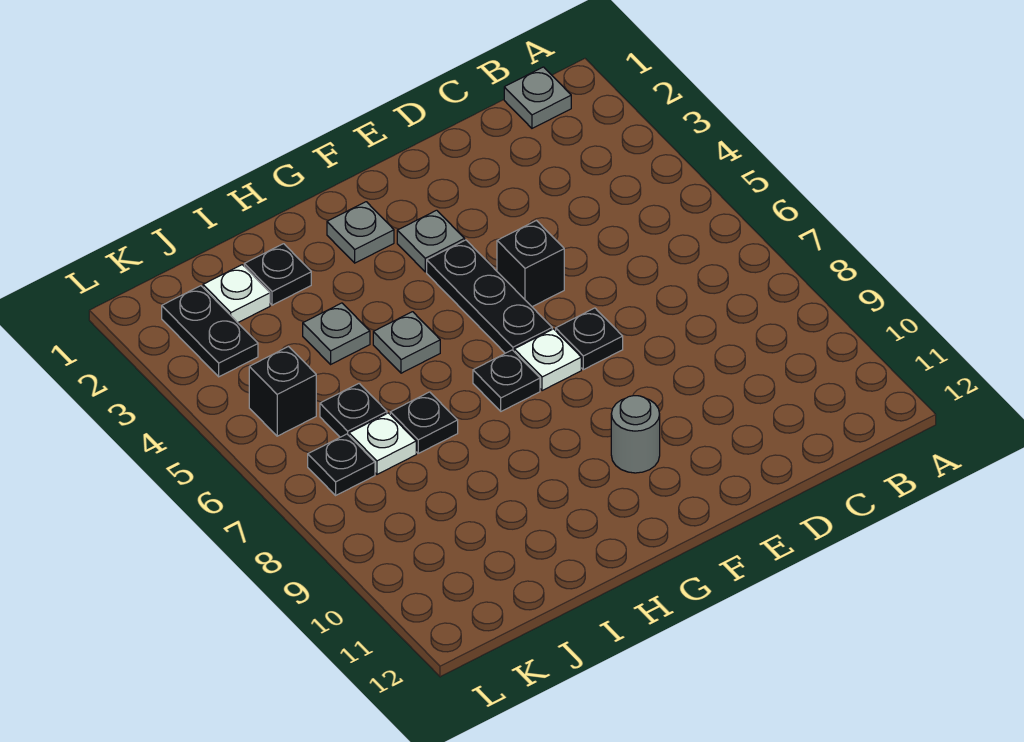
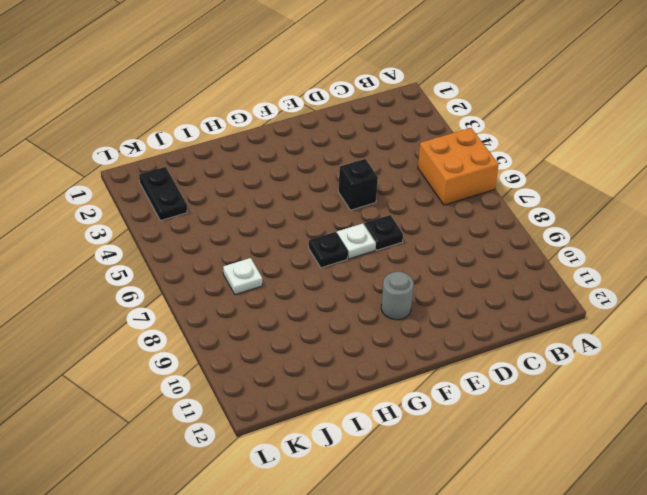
orange 2x2 brick [418,128,499,205] -> none
none -> grey 1x1 plate [504,67,571,128]
none -> grey 1x1 plate [397,210,465,272]
none -> black 1x3 plate [427,240,552,353]

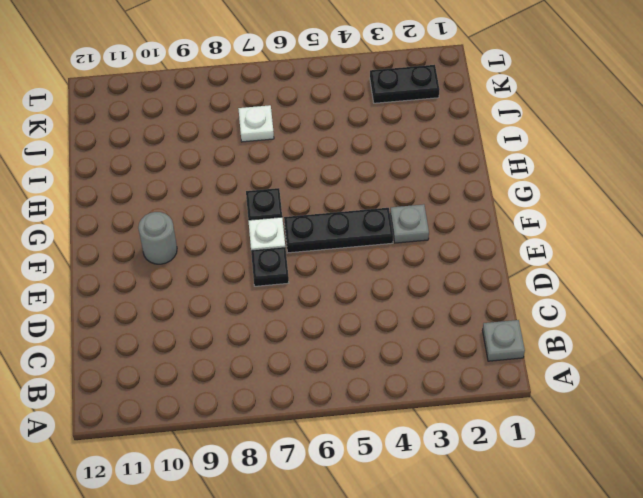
none -> black 1x1 brick [497,221,564,307]
none -> grey 1x1 plate [327,202,394,263]
none -> grey 1x1 plate [373,312,440,373]

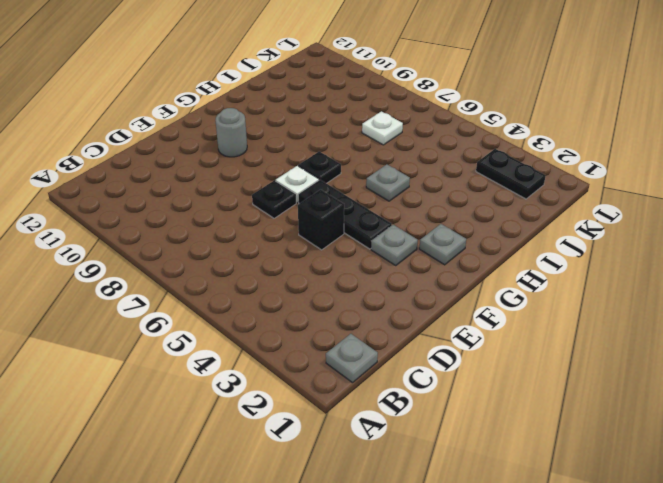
none -> black 1x1 plate [244,244,311,305]
none -> grey 1x1 plate [303,303,370,364]
none -> black 1x1 plate [390,392,458,453]

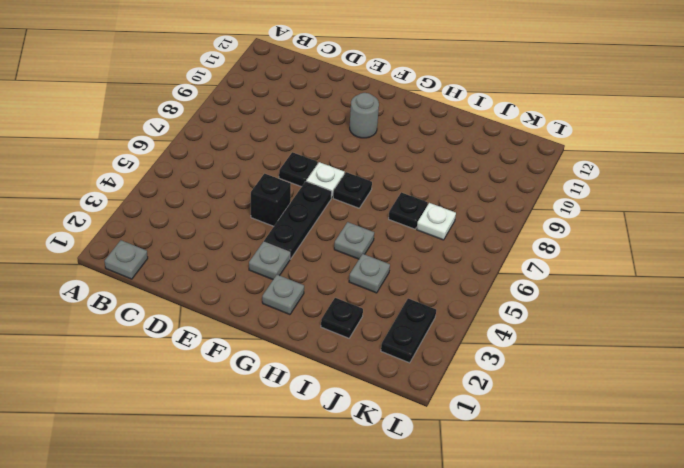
none -> white 1x1 plate [203,265,270,323]
none -> black 1x1 plate [320,383,387,437]
none -> black 1x1 brick [249,347,316,436]

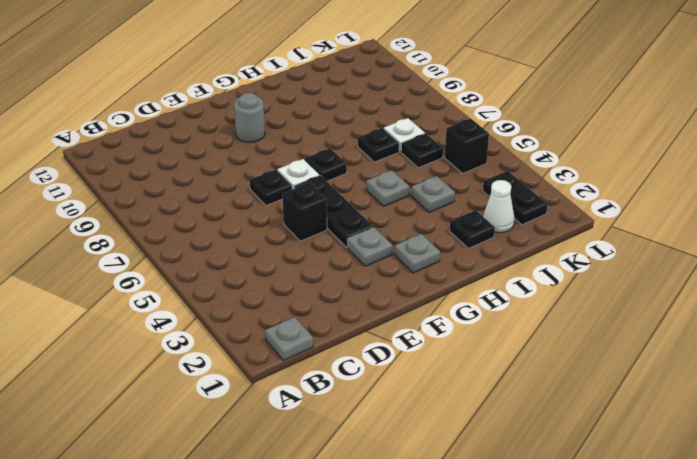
white 1x1 cone [483,180,515,233] -> white 1x1 plate [203,265,270,323]
none -> black 1x1 plate [308,434,375,495]

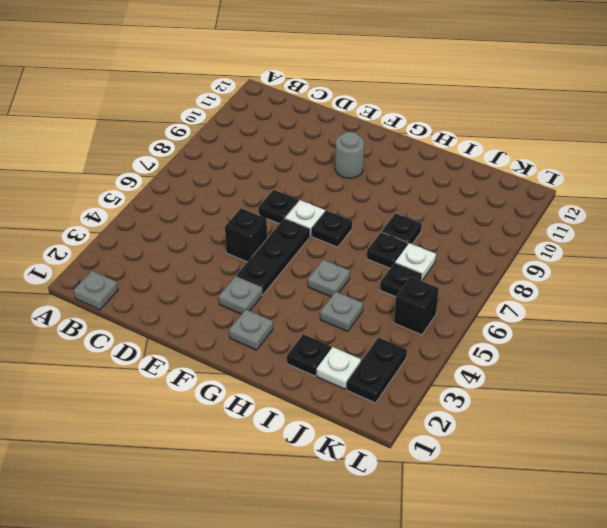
black 1x1 plate [382,213,422,244] -> black 1x1 plate moved to [308,434,375,495]

